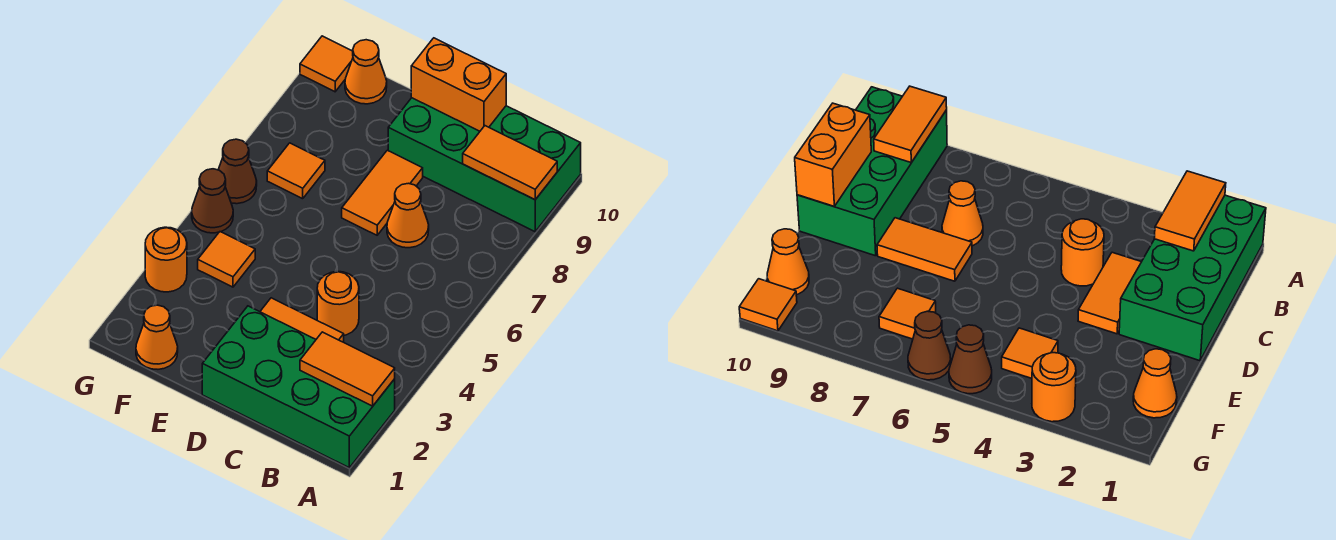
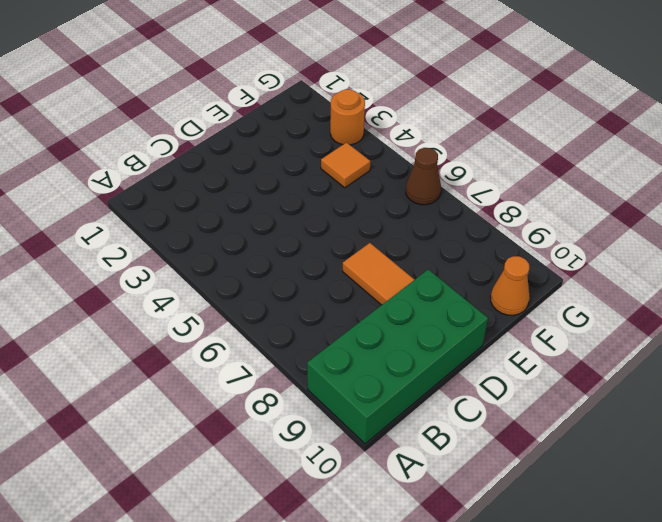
none -> green 2x4 brick [202,306,395,468]
none -> orange 1x2 tile [260,298,344,342]
none -> orange 1x1 round brick [317,272,359,335]

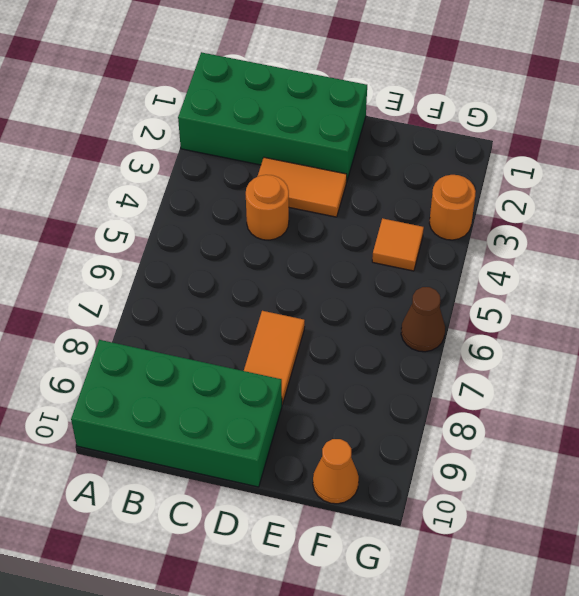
none -> orange 1x1 cone [387,183,429,248]
none -> orange 1x1 cone [136,305,178,369]
none -> orange 1x1 tile [267,143,325,199]

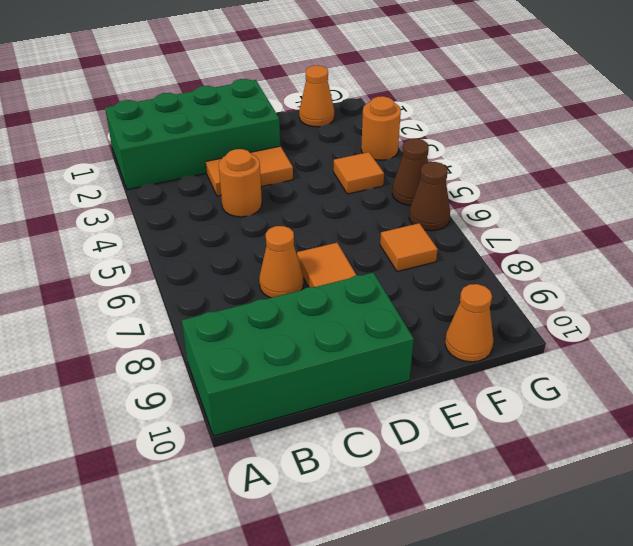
none -> orange 1x1 tile [300,36,353,92]
none -> orange 1x2 tile [300,332,395,406]
none -> orange 1x2 tile [463,126,557,200]

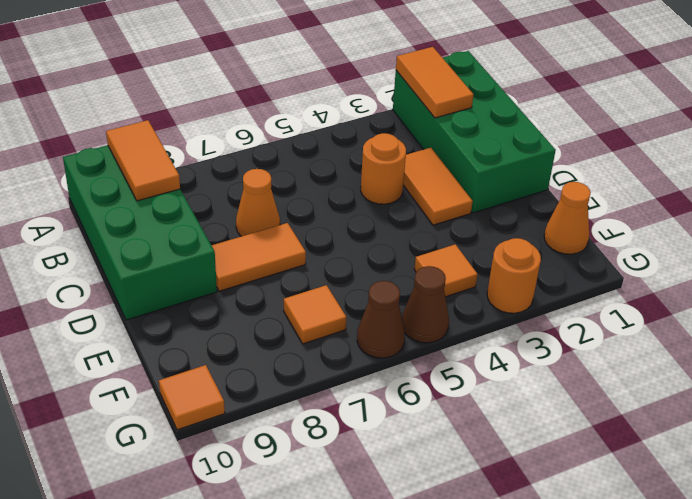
none -> orange 1x1 cone [345,40,387,104]
none -> orange 1x2 brick [411,38,506,131]

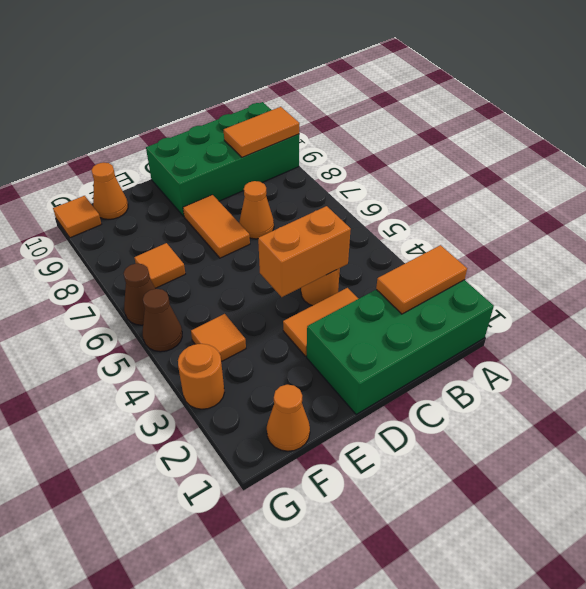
orange 1x2 brick [258,206,351,297] -> orange 1x2 brick moved to [411,38,506,131]

